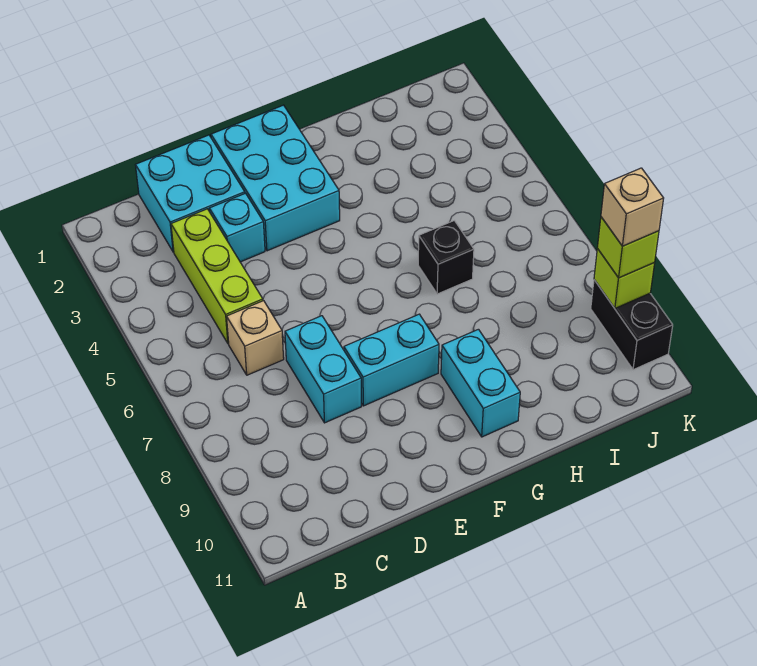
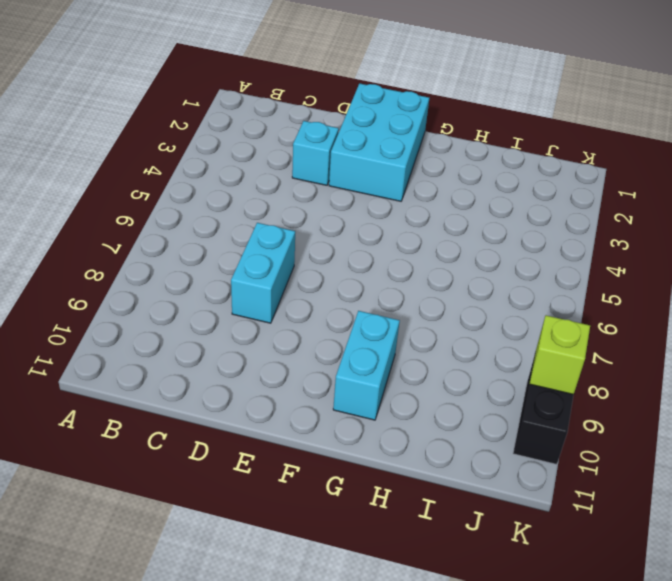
none -> cyan 2x2 brick [136,135,245,252]
none -> lime 1x3 brick [171,209,263,344]
none -> tan 1x1 brick [227,301,284,375]

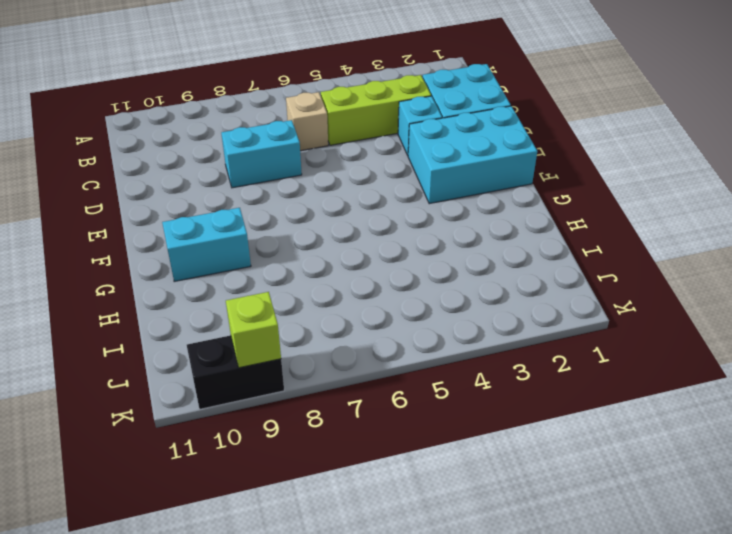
none -> cyan 1x2 brick [344,314,439,406]
none -> black 1x1 brick [418,221,474,294]
none -> lime 1x1 brick [597,217,659,278]

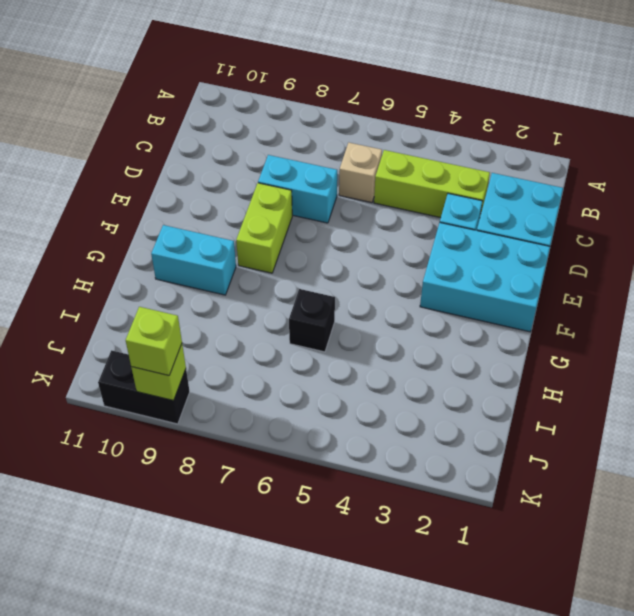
lime 1x2 brick [236,183,292,273] -> cyan 1x2 brick [344,314,439,406]
none -> tan 1x1 brick [601,168,664,246]

